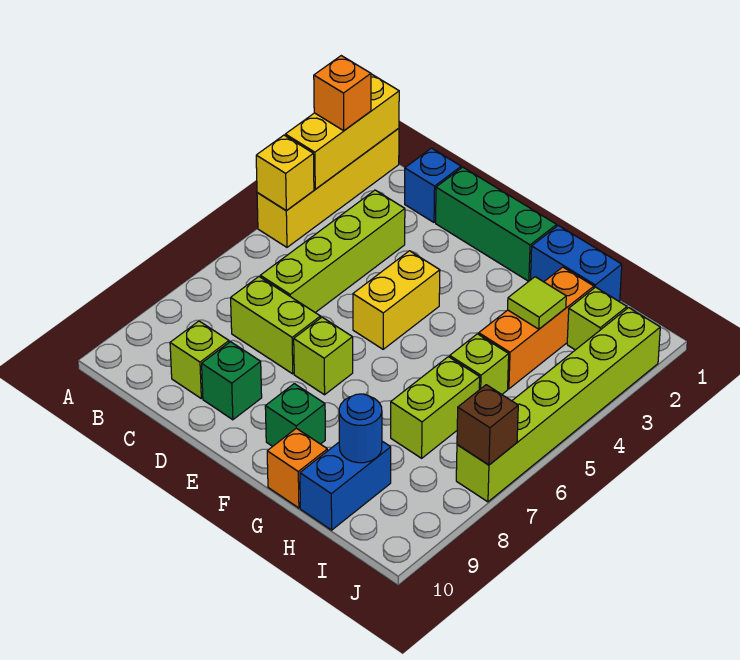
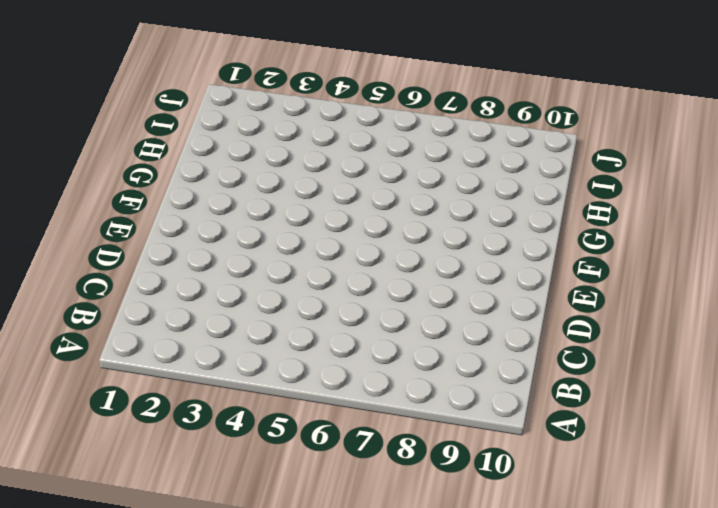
none -> yellow 1x4 brick [257,128,399,247]
none -> blue 1x1 brick [405,148,461,222]
none -> lime 1x4 brick [260,190,405,313]

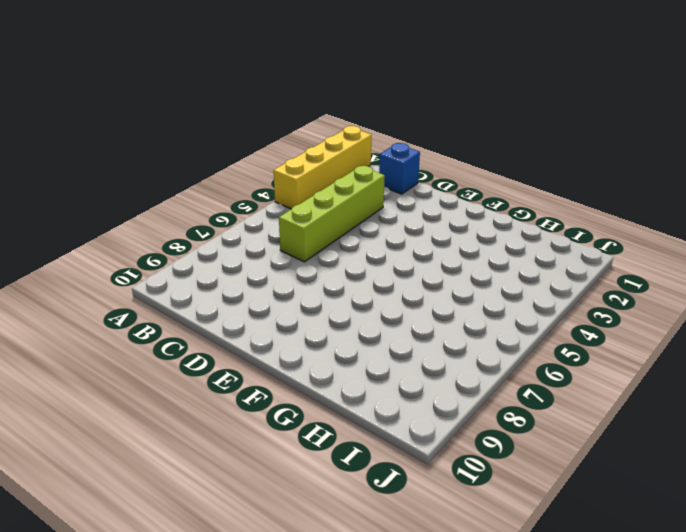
none -> lime 1x2 brick [231,277,321,374]
none -> lime 1x1 brick [170,321,229,399]
none -> green 1x3 brick [436,167,557,281]

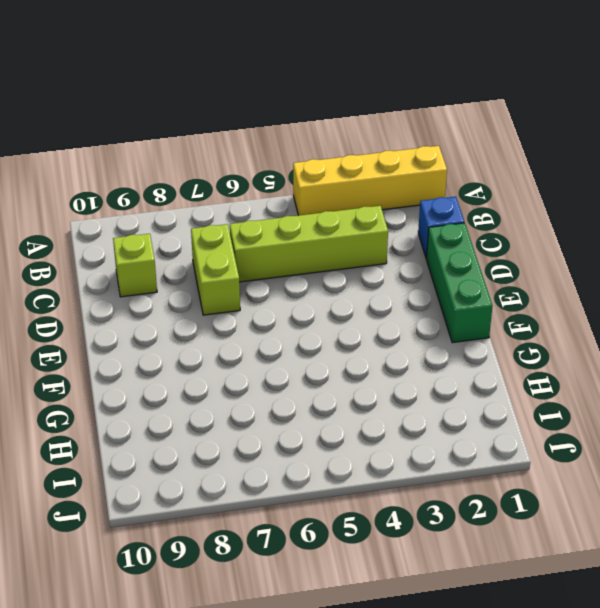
none -> green 1x1 brick [202,342,262,420]
none -> yellow 1x2 brick [353,251,440,349]
none -> lime 1x1 brick [294,317,353,395]

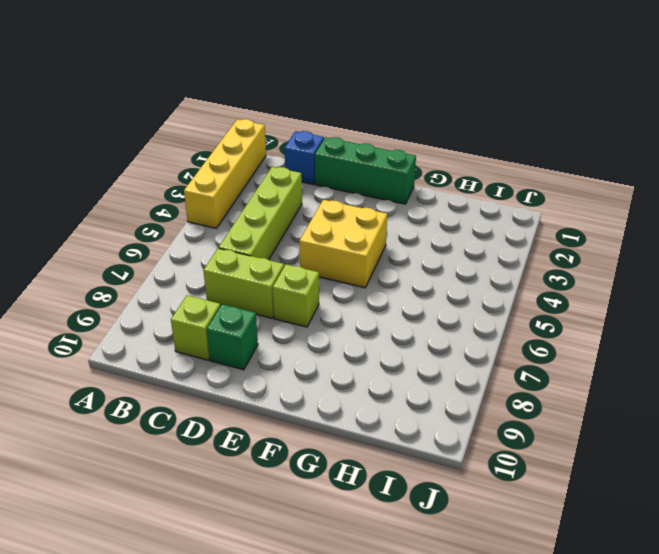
yellow 2x2 brick [299,200,387,288] -> yellow 1x2 brick [353,251,440,349]
none -> green 1x1 brick [265,384,325,446]
none -> blue 1x2 brick [530,226,622,301]
none -> orange 1x1 brick [267,428,327,508]

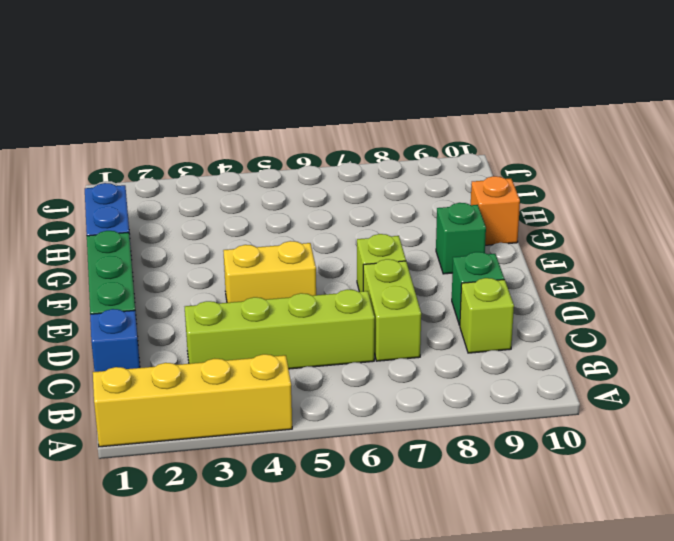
none -> orange 1x3 brick [479,267,594,389]
none -> lime 1x1 brick [450,334,509,394]
none -> lime 1x2 brick [391,357,480,458]

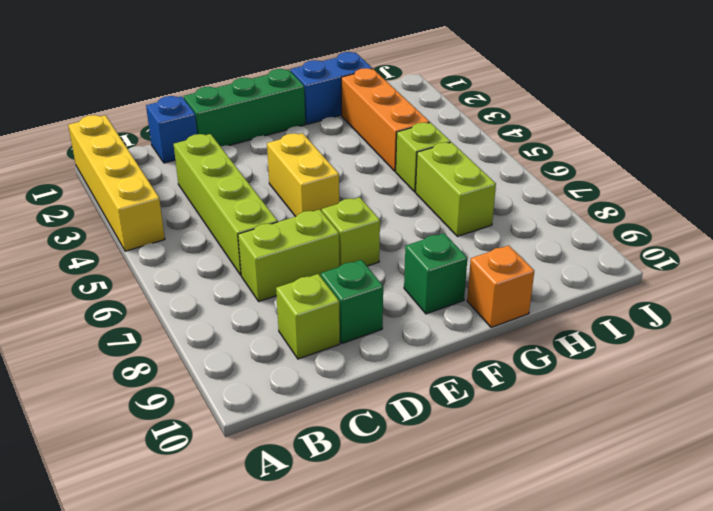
none -> blue 1x2 brick [300,441,391,530]
none -> lime 1x1 brick [567,287,627,350]
none -> lime 1x6 brick [456,308,660,502]

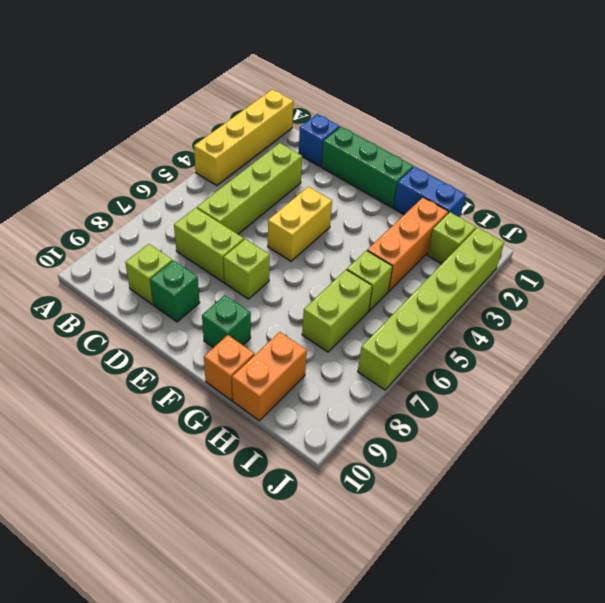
orange 1x2 brick [232,332,307,421] -> blue 1x2 brick [300,441,391,530]
none -> yellow 1x3 brick [285,74,399,189]
none -> yellow 1x1 brick [256,135,314,211]
none -> lime 1x1 tile [508,277,566,329]

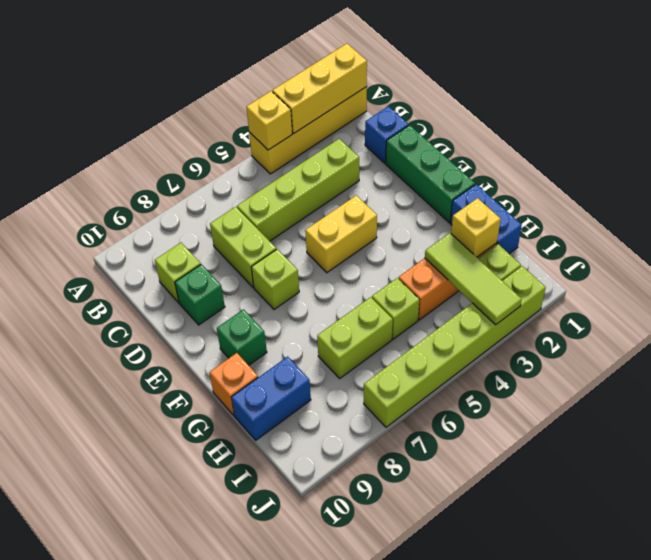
yellow 1x1 brick [451,198,501,257] -> none
lime 1x3 tile [425,233,522,325] -> lime 1x1 tile [508,277,566,329]
none -> blue 1x1 round brick [339,394,382,463]
none -> brown 1x1 brick [457,385,518,465]
none -> orange 1x1 brick [314,56,371,131]

